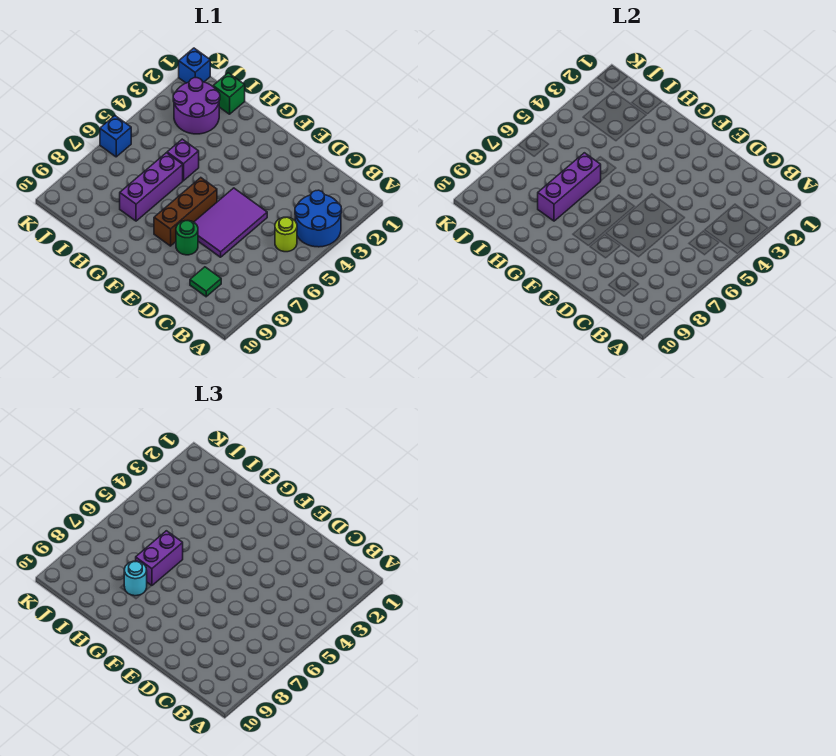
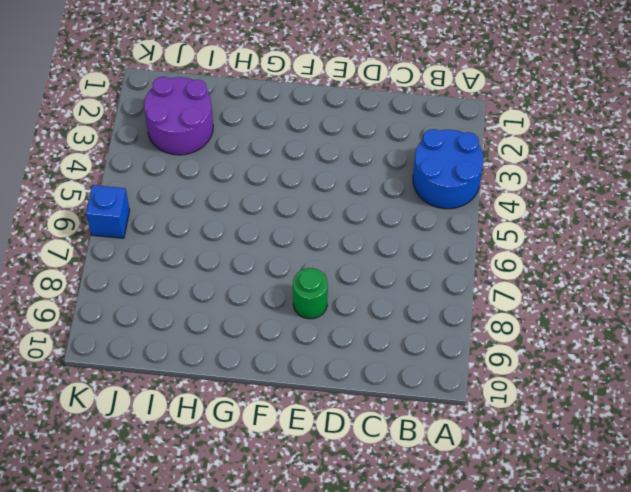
none -> lime 1x1 round brick [275,217,297,252]
none -> green 1x1 tile [190,267,221,297]
none -> purple 2x3 tile [194,188,267,257]

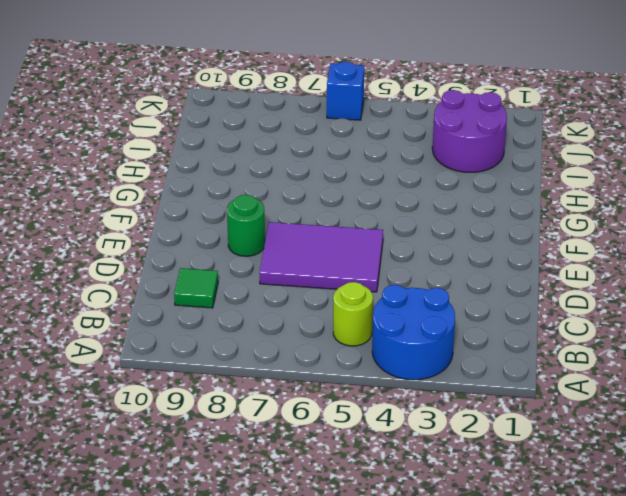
none -> brown 1x3 brick [154,178,217,246]
none -> purple 1x1 brick [167,139,199,181]
none -> purple 1x3 brick [120,153,183,221]

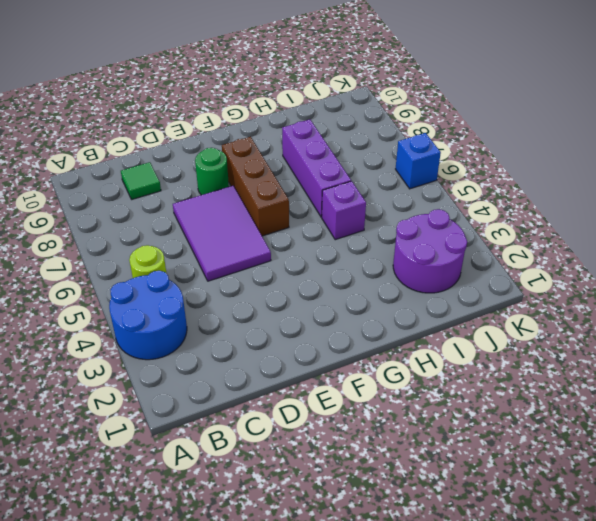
none -> green 1x1 brick [213,73,245,114]
none -> blue 1x1 brick [179,48,210,83]
none -> purple 1x3 brick [538,153,601,221]

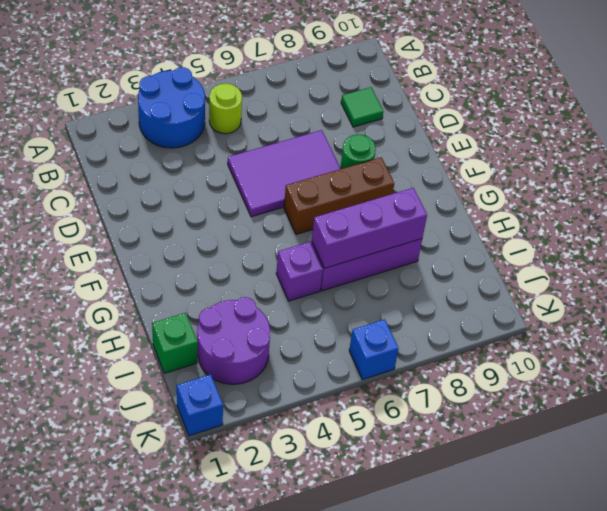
none -> purple 1x2 brick [136,531,183,586]
none -> cyan 1x1 round brick [124,561,147,596]

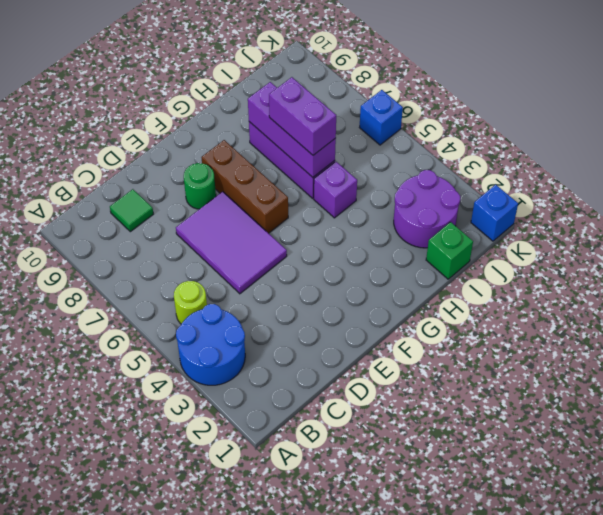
none -> cyan 1x1 round brick [124,561,147,596]

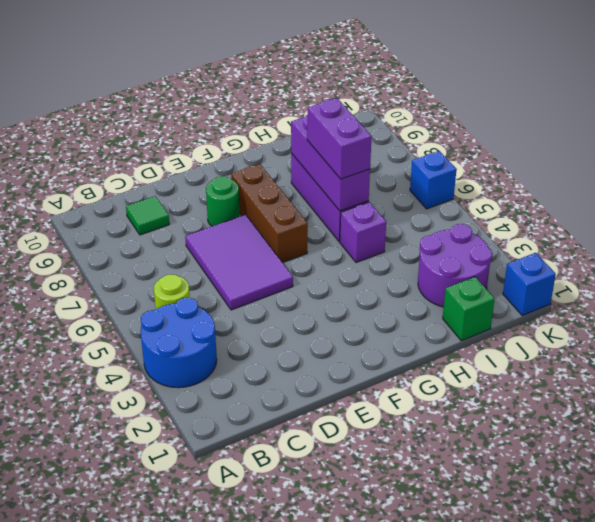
none -> cyan 1x1 round brick [124,561,147,596]

